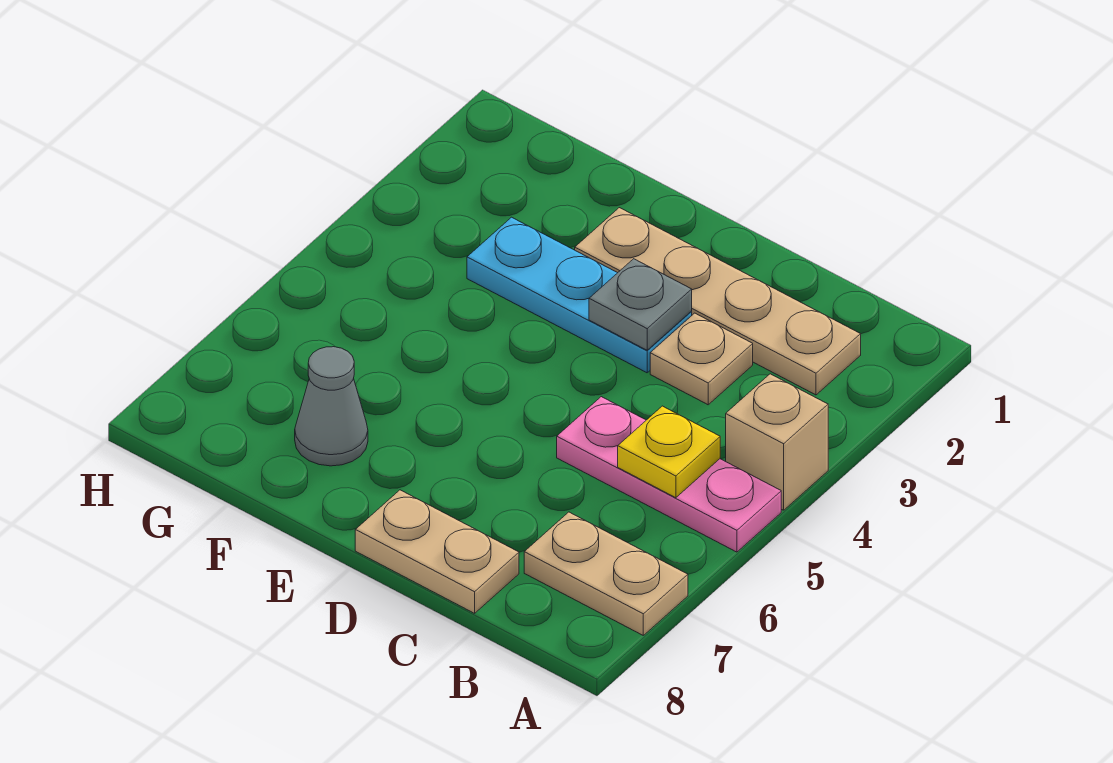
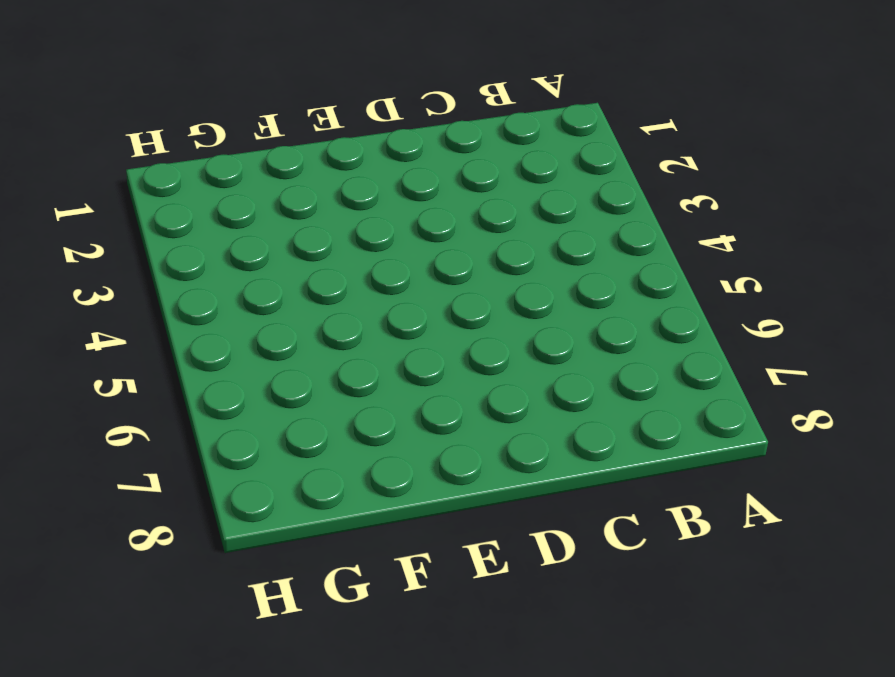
none -> tan 1x1 brick [726,374,828,510]
none -> pink 1x3 plate [557,397,781,552]

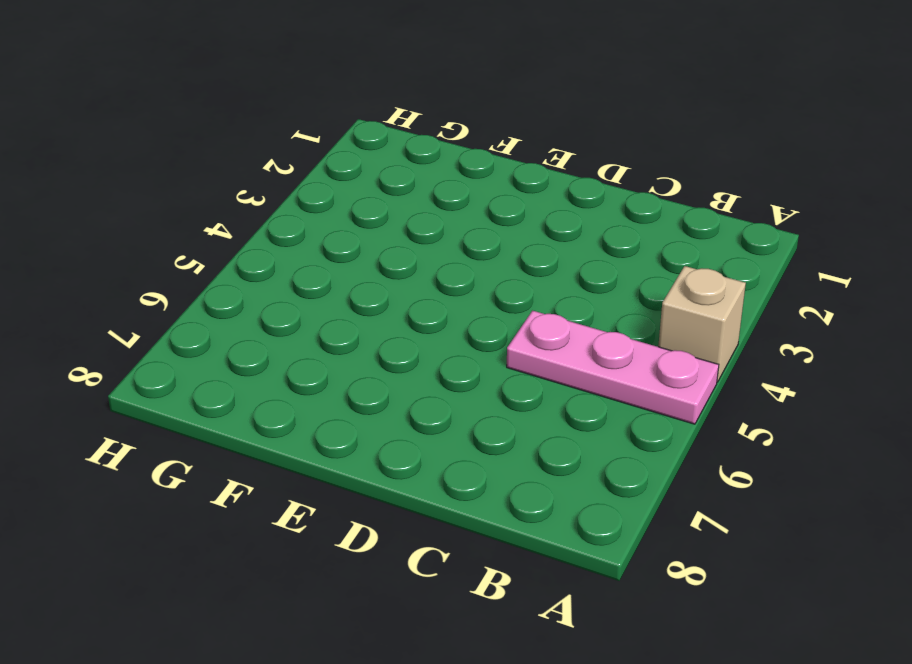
none -> tan 1x2 plate [524,512,688,635]
none -> tan 1x4 plate [575,208,861,395]

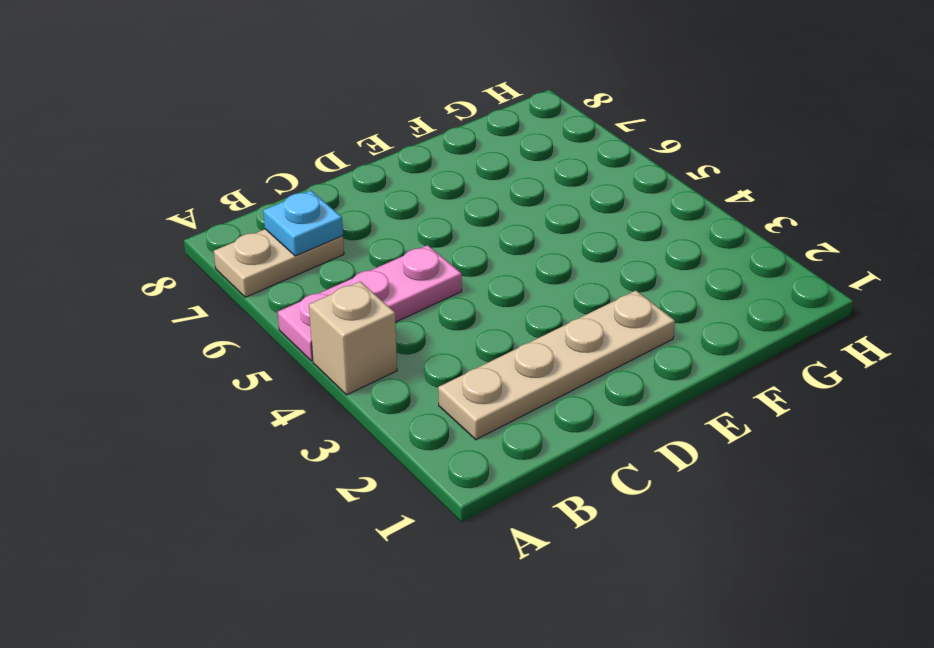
cyan 1x1 plate [263,191,343,256] -> none
none -> tan 1x1 plate [650,313,753,405]
none -> tan 1x2 plate [355,490,519,613]

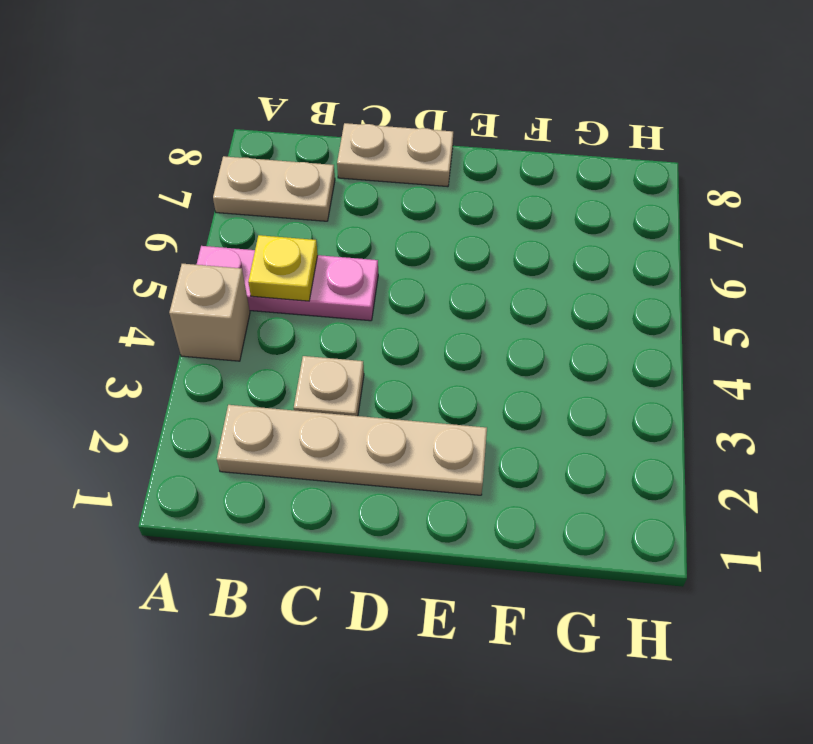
none -> cyan 1x3 plate [467,217,692,373]
none -> grey 1x1 cone [295,347,368,466]

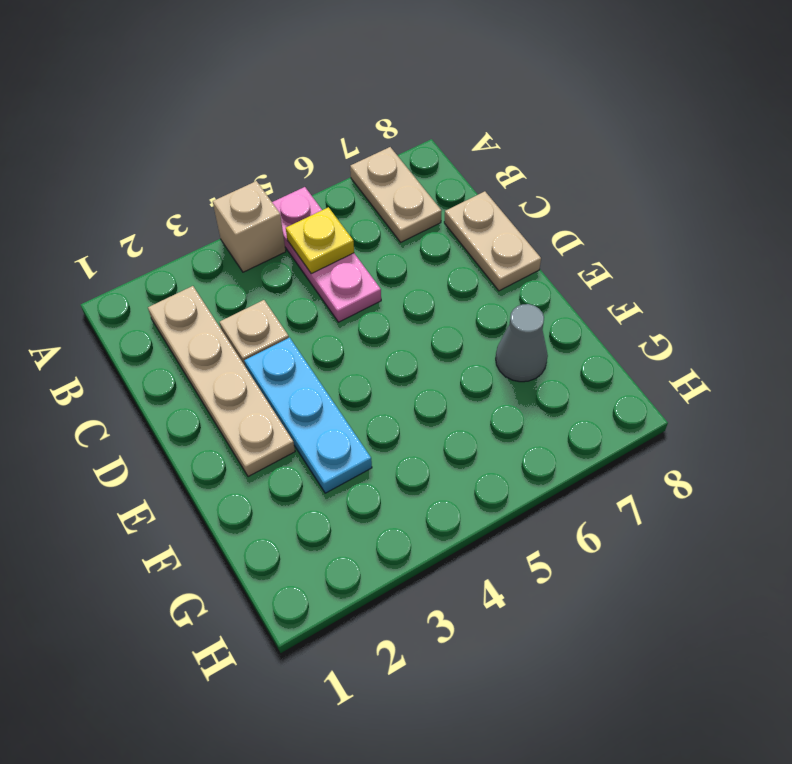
none -> grey 1x1 plate [589,259,692,350]

